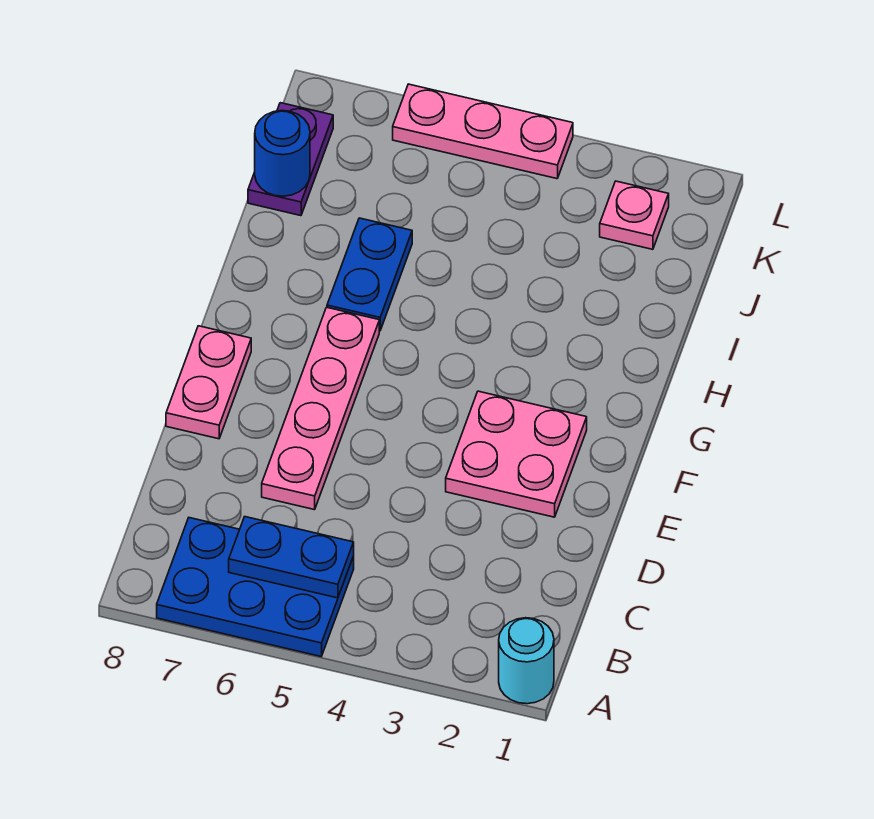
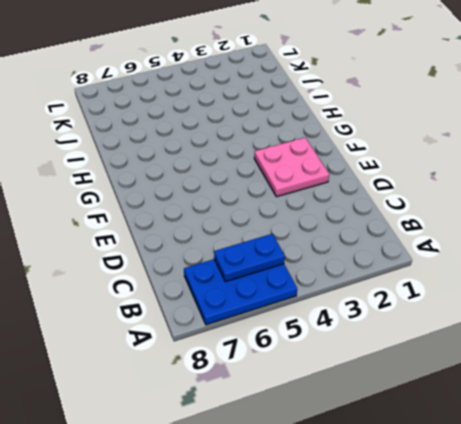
none -> cyan 1x1 round brick [499,618,554,704]
none -> pink 1x4 plate [262,307,379,510]

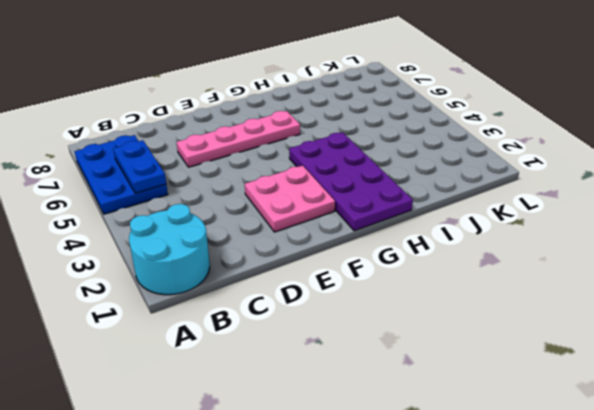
cyan 2x2 round brick [129,204,210,295] -> cyan 1x1 round brick [499,618,554,704]
purple 2x4 plate [289,132,413,231] -> none
none -> pink 1x2 plate [166,326,251,439]
none -> blue 1x2 plate [327,218,412,331]

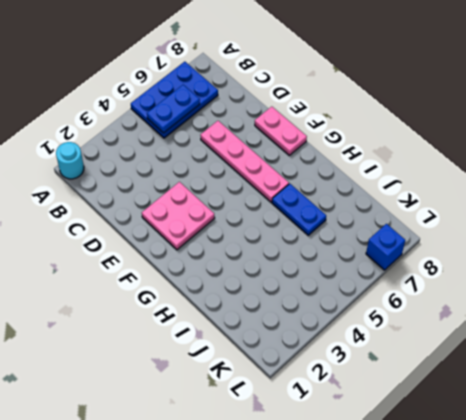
blue 1x1 brick [366,224,405,270] -> none
none -> purple 1x2 plate [248,103,333,216]
none -> pink 1x1 plate [600,181,669,249]

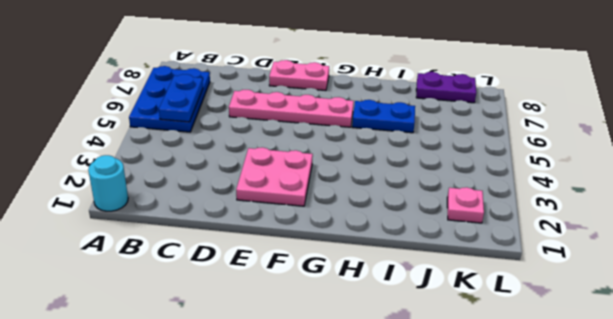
none -> pink 1x3 plate [393,84,573,179]
none -> blue 1x1 round brick [255,110,310,196]

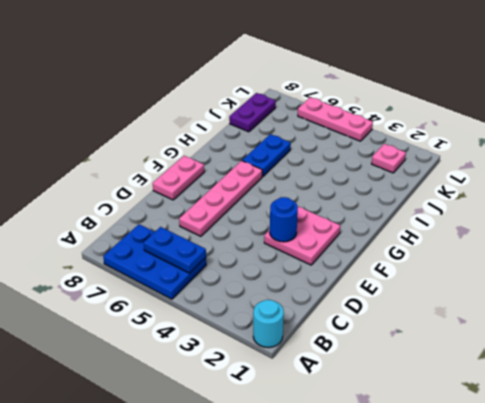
blue 1x1 round brick [270,197,298,242] -> blue 1x1 round brick moved to [255,110,310,196]

